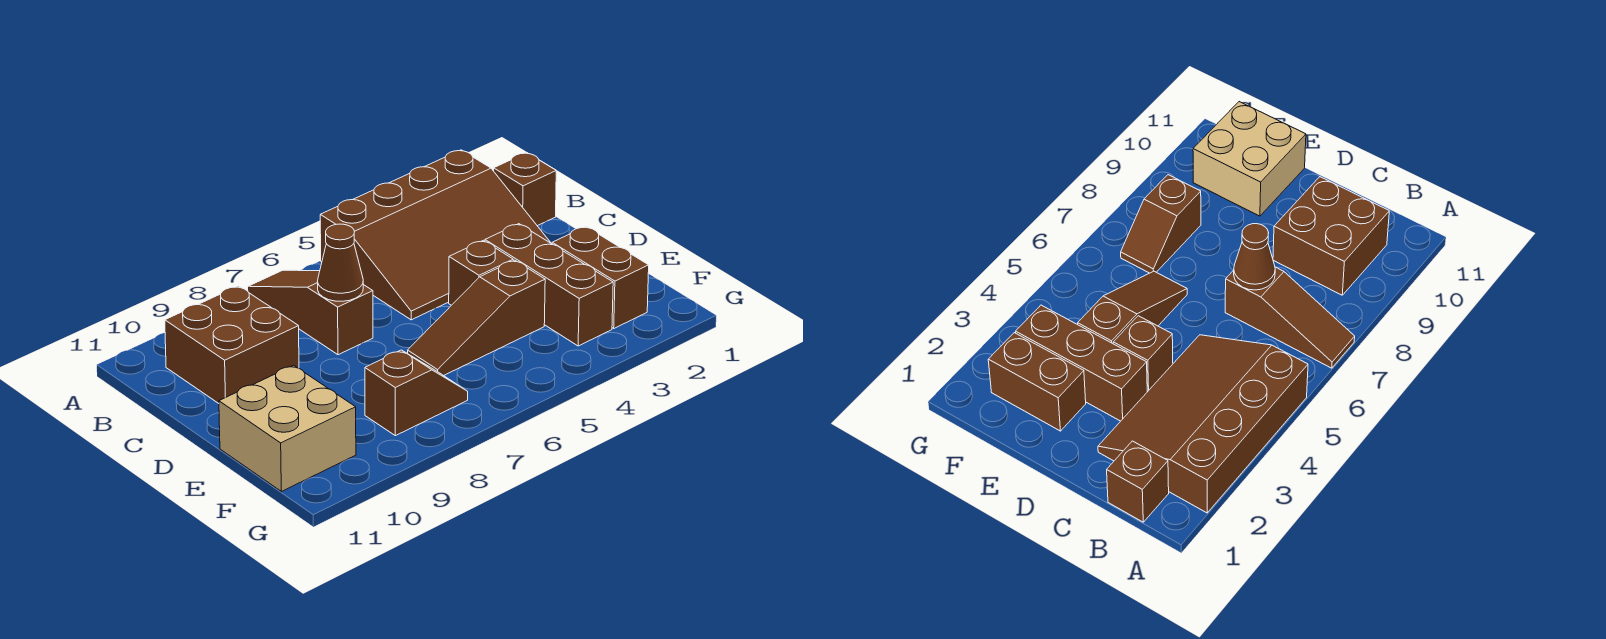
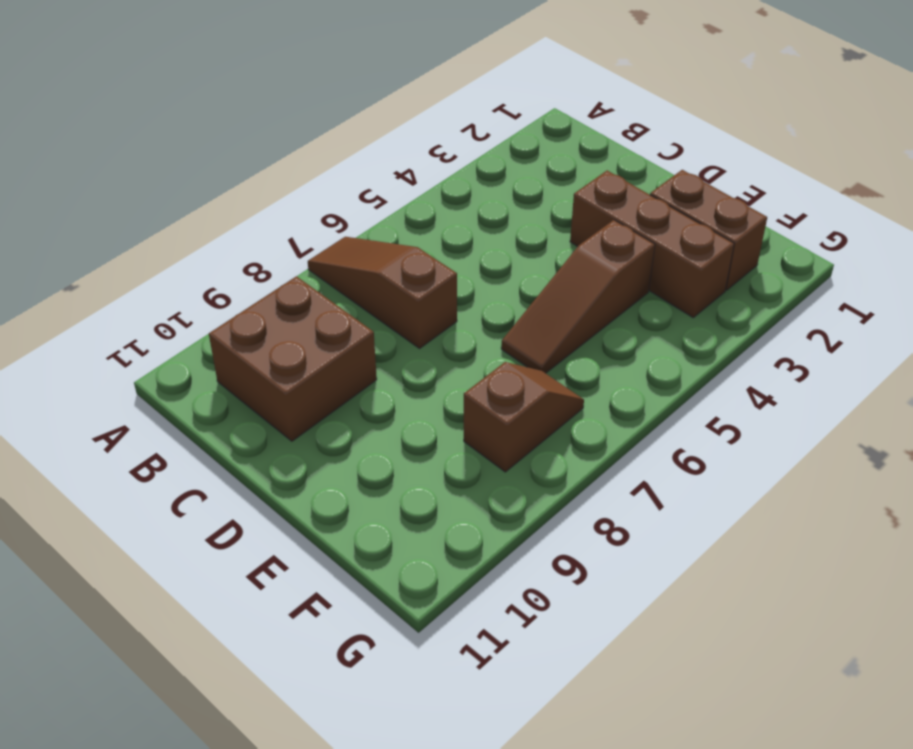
none -> brown 3x4 slope [320,150,551,320]
none -> brown 1x1 brick [494,153,556,226]

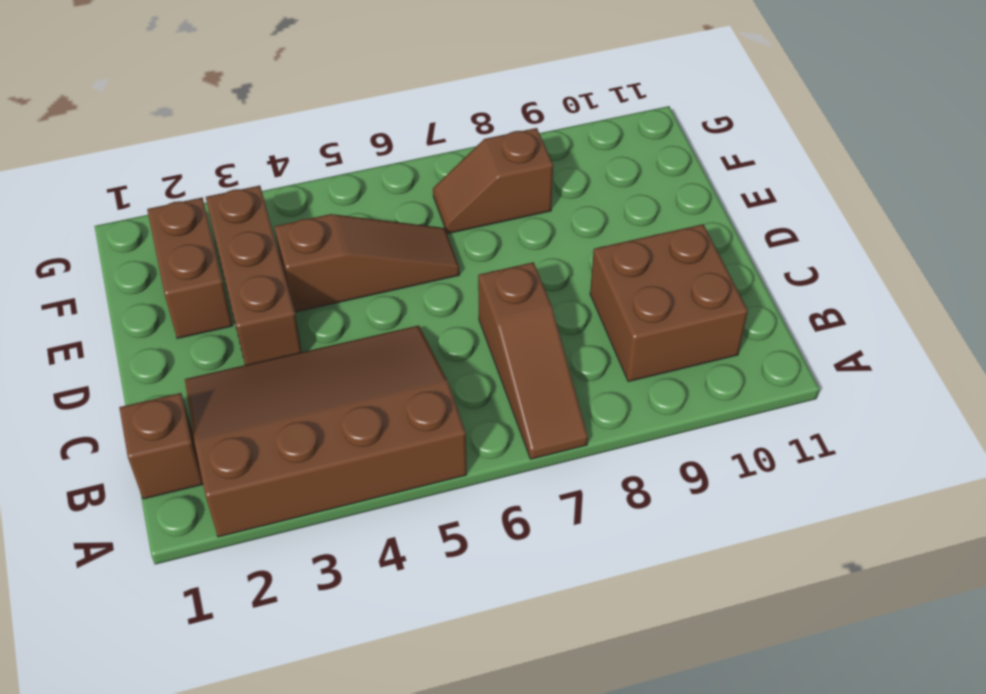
none -> brown 1x1 brick [449,240,513,305]
none -> tan 2x2 brick [219,365,356,491]

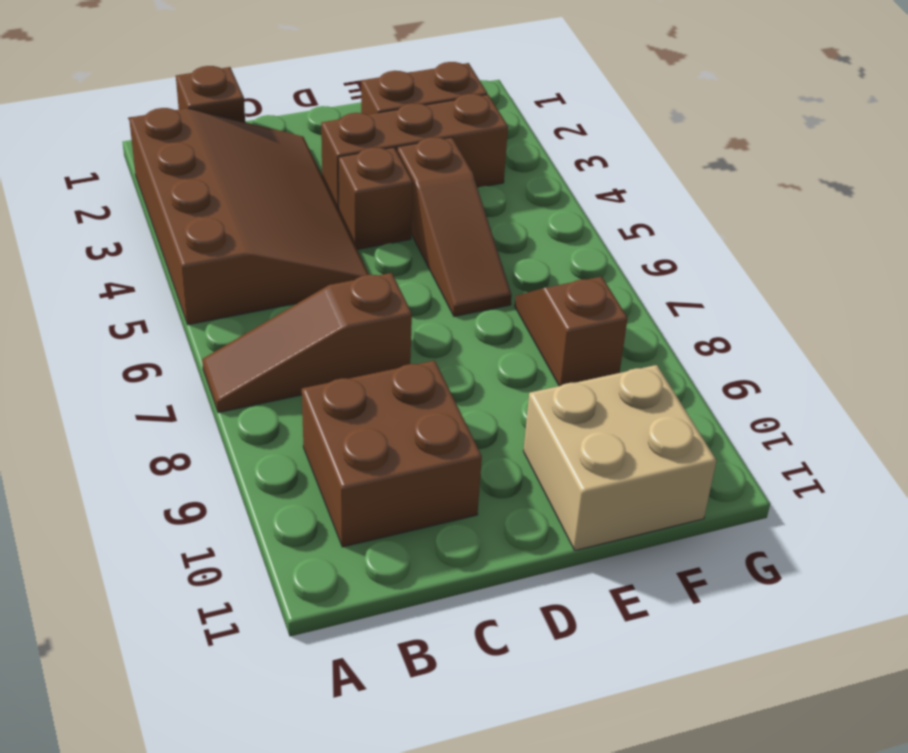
none -> brown 1x1 cone [317,224,363,301]

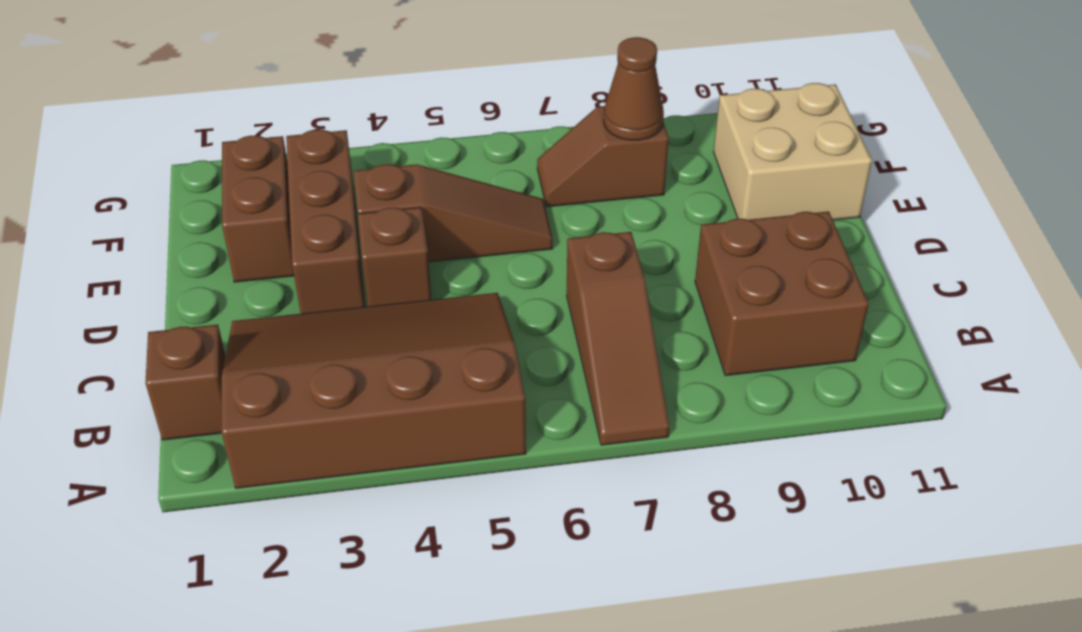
brown 1x1 cone [604,37,664,140] -> brown 1x1 cone moved to [317,224,363,301]

